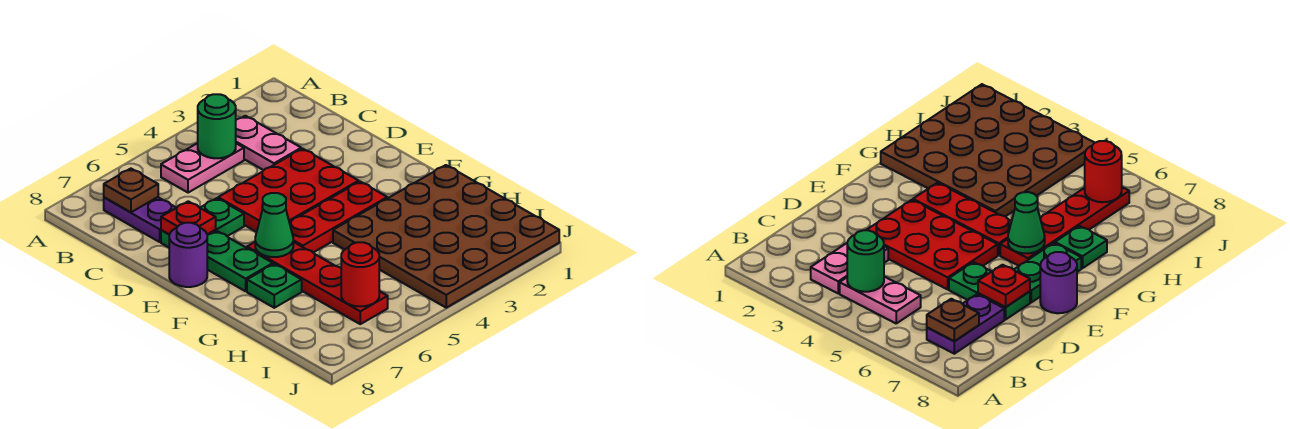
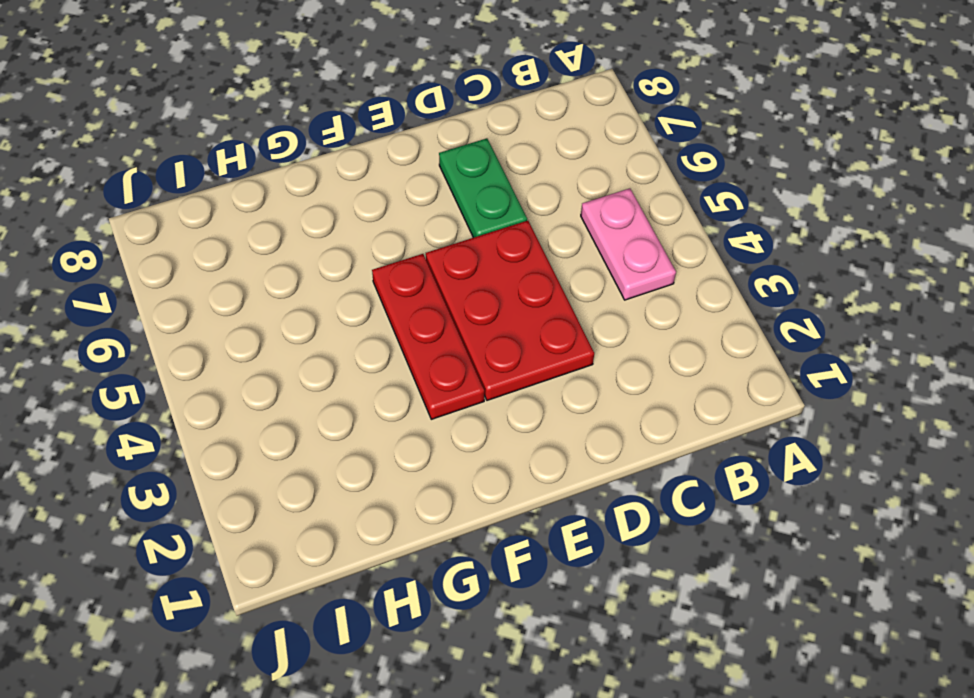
none -> pink 1x2 plate [236,116,301,170]
none -> purple 1x2 plate [104,197,176,242]
none -> green 1x2 plate [207,231,273,291]

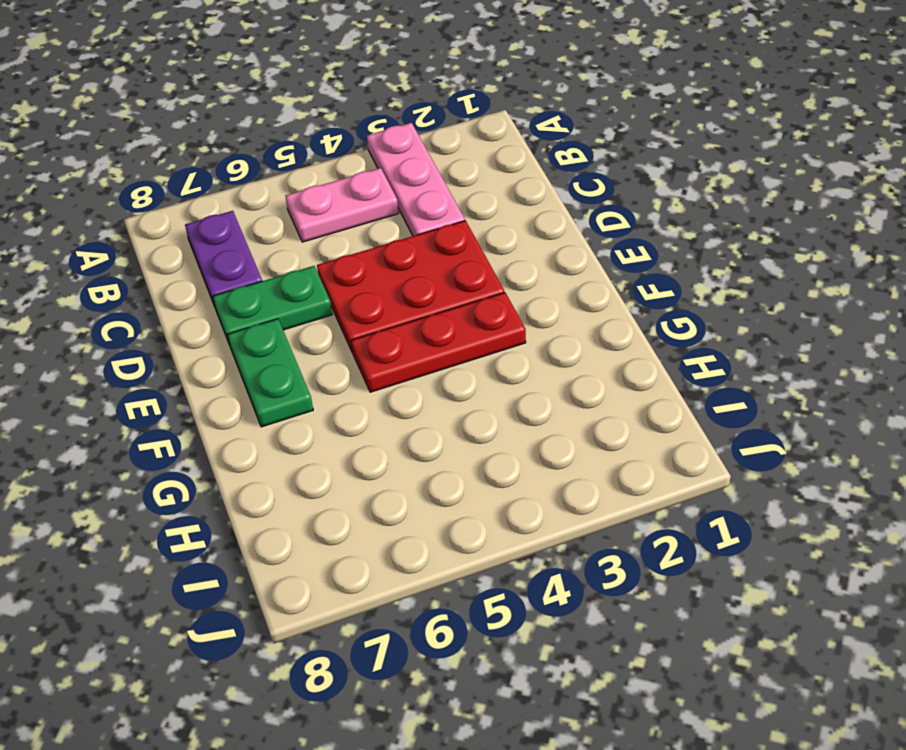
pink 1x3 plate [367,123,465,236] -> pink 1x2 plate [236,116,301,170]
none -> purple 1x1 round brick [169,223,207,287]
none -> red 1x4 plate [247,242,388,324]
none -> brown 4x4 plate [333,165,559,308]

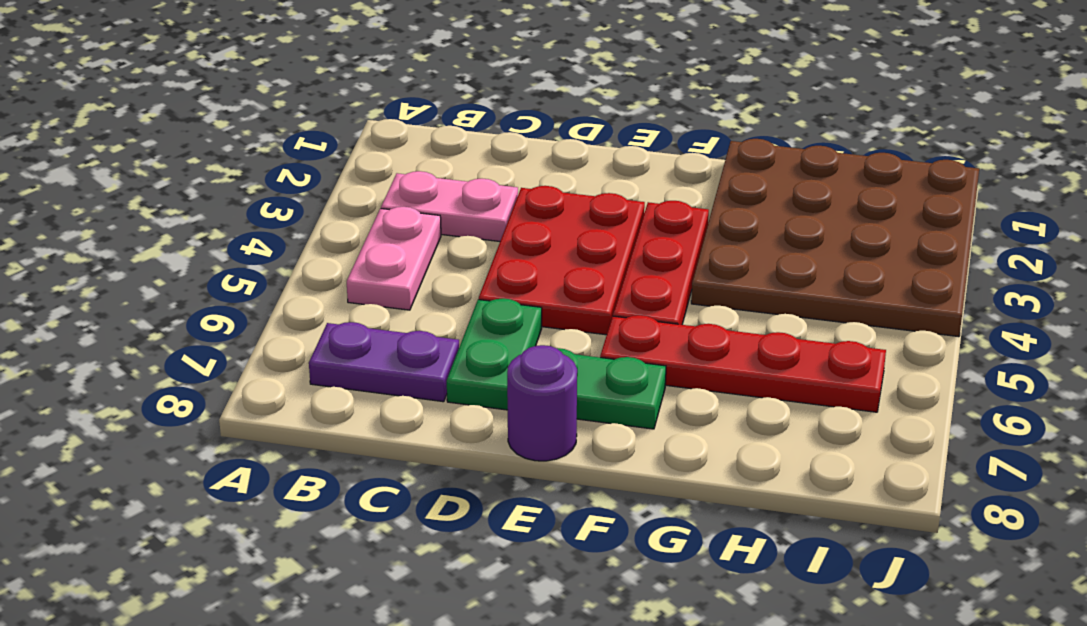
none -> green 1x1 plate [247,264,302,308]
none -> green 1x1 round brick [198,94,236,158]
none -> brown 1x1 plate [104,169,158,212]

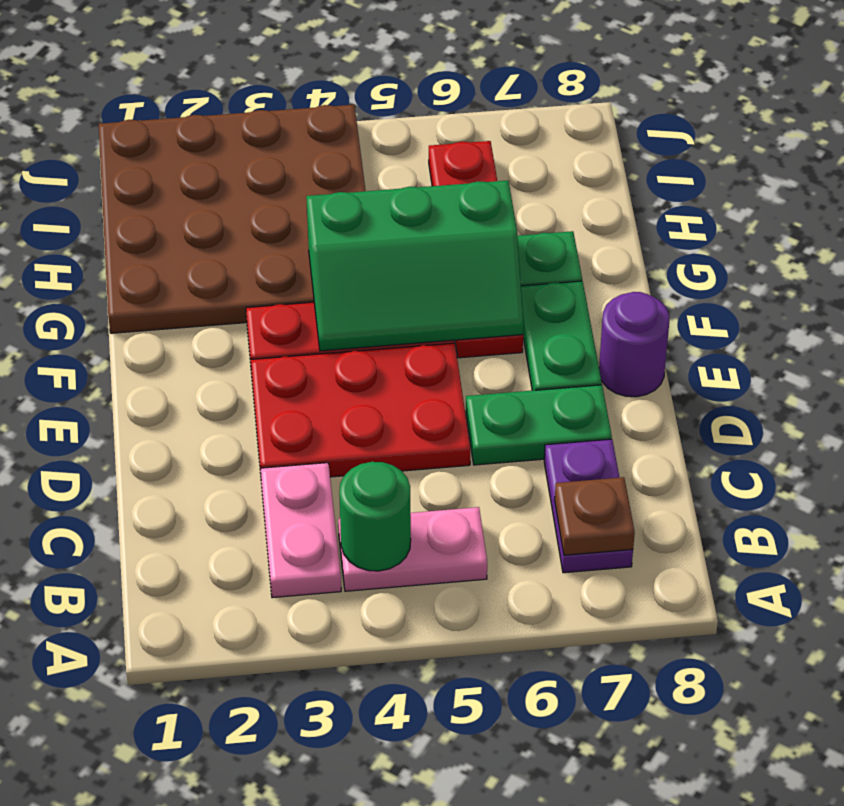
green 2x3 slope [306,180,524,351] -> green 1x1 cone [255,193,293,257]
none -> red 1x1 plate [161,201,216,235]
none -> red 1x1 round brick [341,242,379,306]

